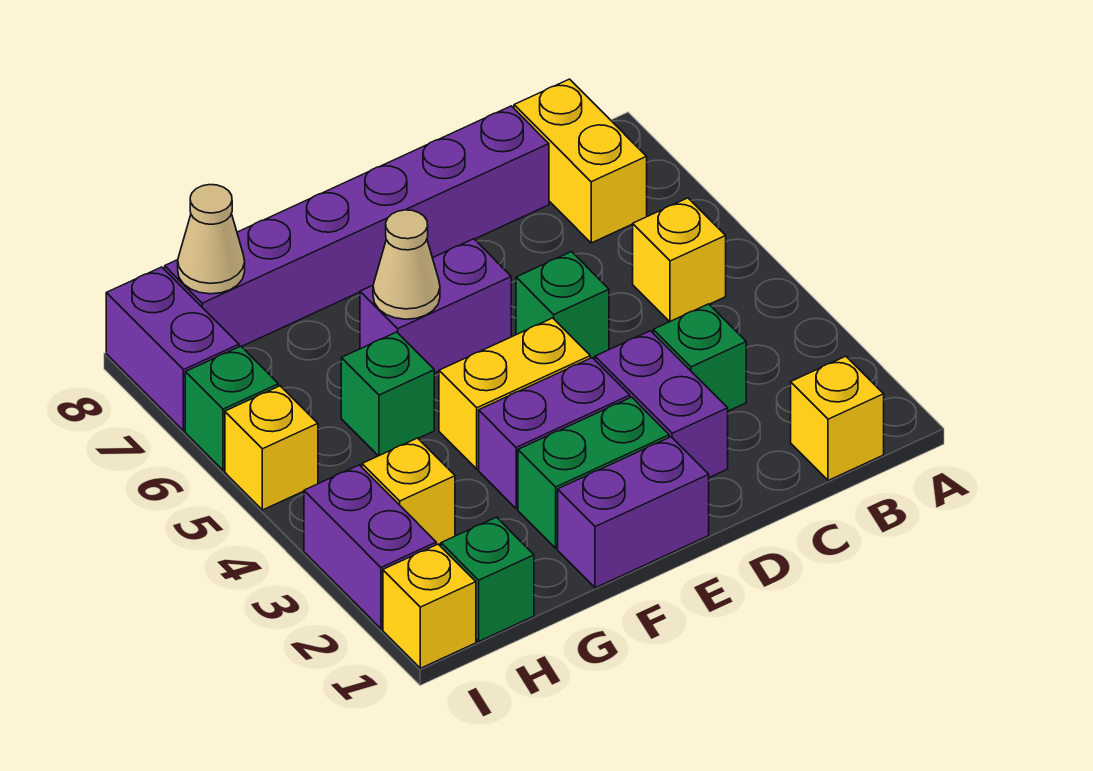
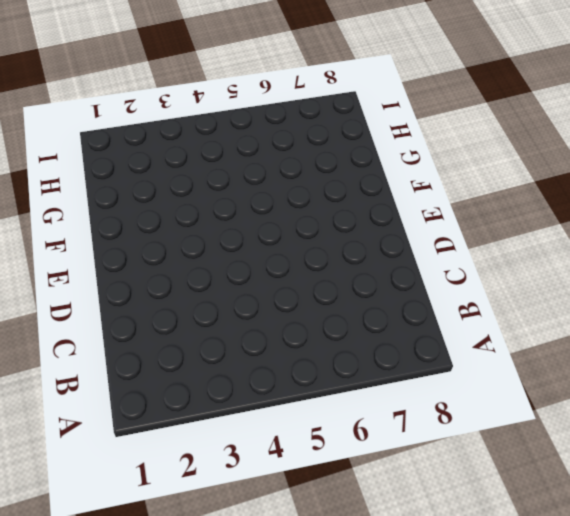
none -> yellow 1x1 brick [791,356,884,481]
none -> yellow 1x1 brick [633,198,726,322]
none -> yellow 1x2 brick [514,79,647,243]

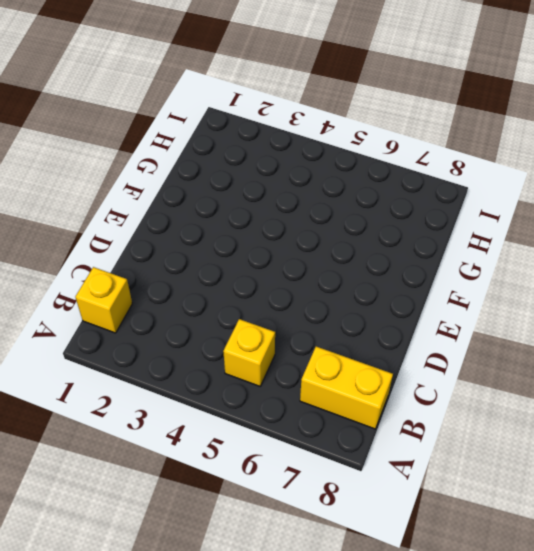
none -> green 1x1 brick [653,304,746,411]
none -> purple 1x6 brick [165,106,549,347]
none -> purple 1x2 brick [595,331,728,478]

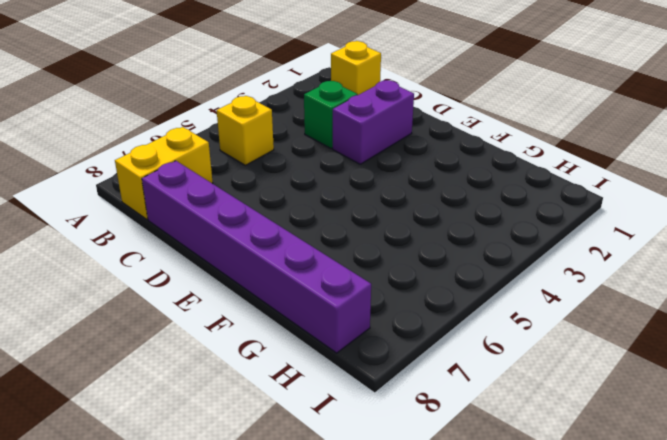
none -> green 1x1 brick [516,252,609,358]
none -> purple 1x2 brick [558,437,709,588]
none -> green 1x2 brick [518,397,669,548]

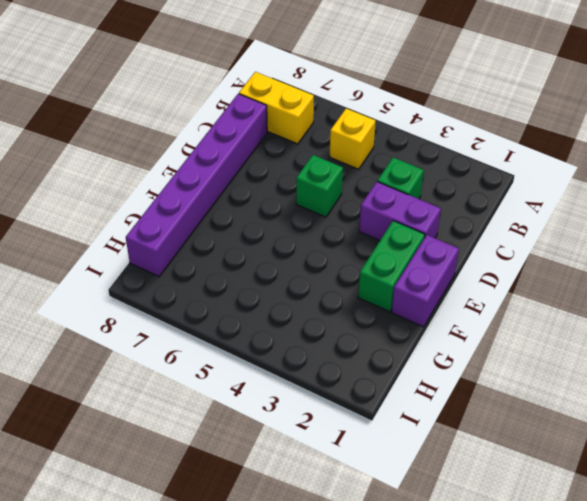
none -> yellow 1x1 brick [791,356,884,481]
none -> purple 1x2 brick [479,358,630,509]
none -> yellow 1x2 brick [439,318,590,469]

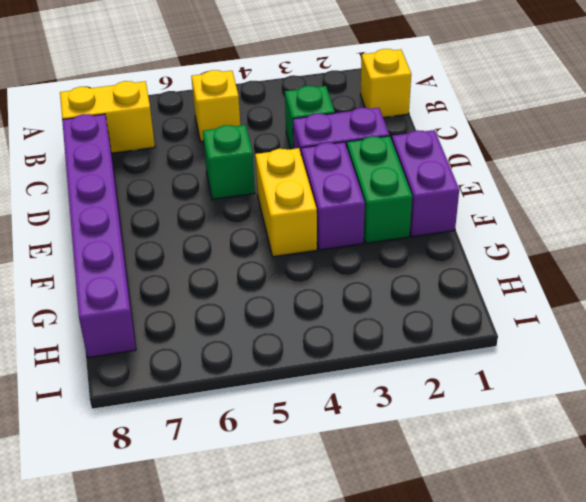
none -> purple 1x2 brick [360,239,511,373]
none -> green 1x1 brick [341,332,434,456]
none -> green 1x1 brick [441,517,534,641]

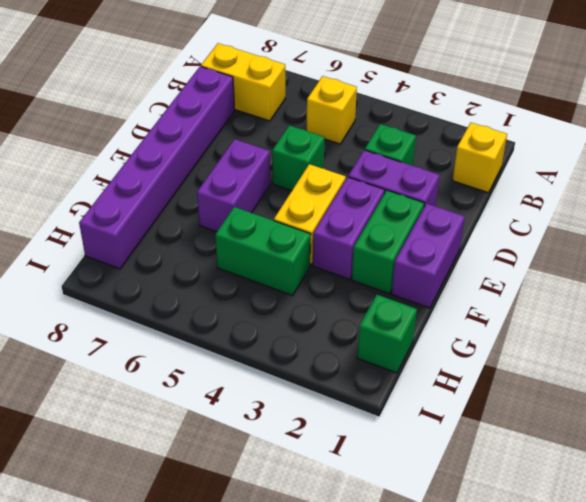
green 1x2 brick [215,207,311,295] -> green 1x1 brick [341,332,434,456]
none -> yellow 1x1 brick [362,438,455,545]
none -> yellow 1x1 brick [383,544,476,668]
none -> purple 1x2 brick [304,465,436,629]

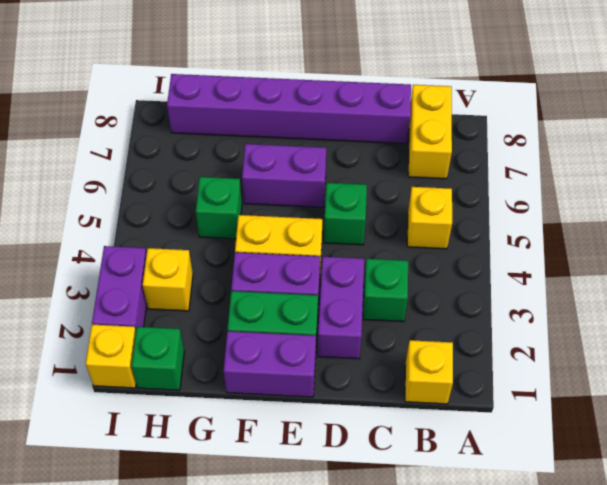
none -> yellow 1x1 brick [225,386,318,510]
none -> green 1x1 brick [185,346,278,470]
none -> purple 1x2 brick [106,267,239,431]

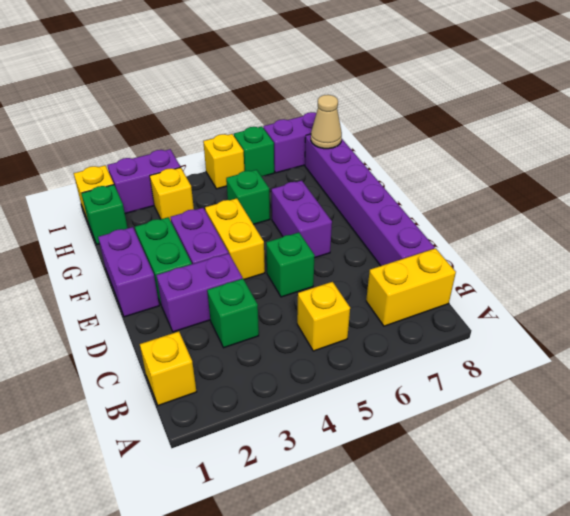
none -> tan 1x1 cone [373,210,440,319]

